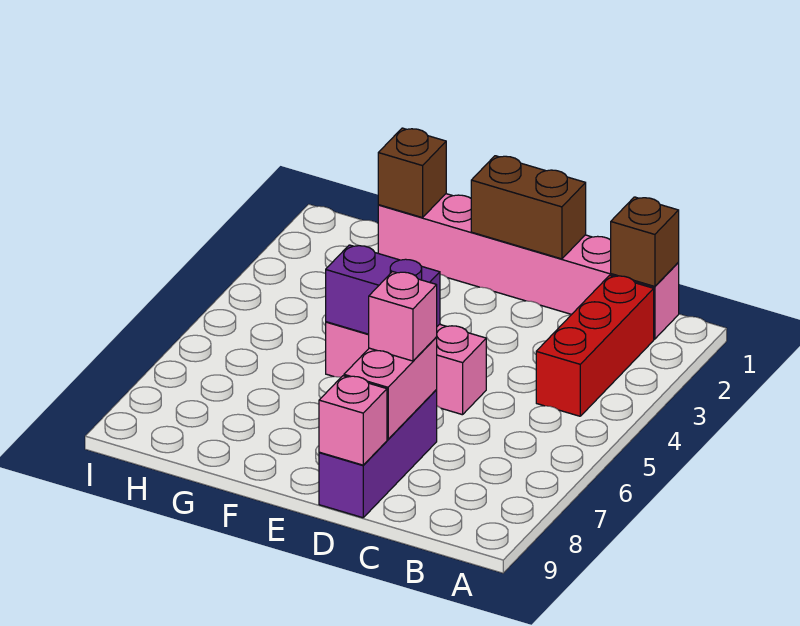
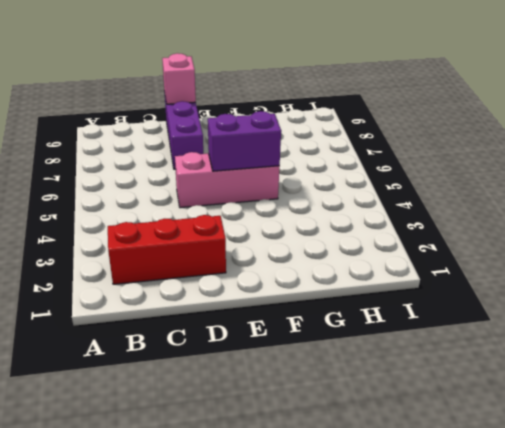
red 1x3 brick [108,215,226,284] -> red 1x3 brick turned to [536,275,654,416]
none -> pink 1x6 brick [378,194,679,339]
none -> brown 1x1 brick [611,197,679,286]

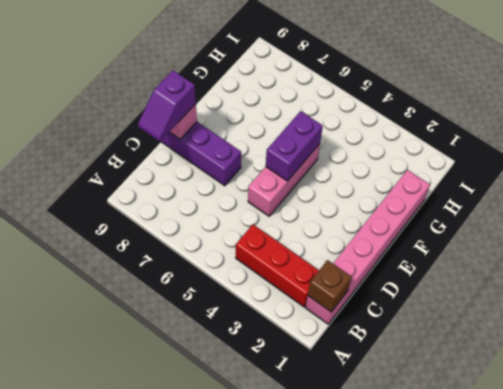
purple 1x2 slope [138,70,196,142] -> none
none -> brown 1x2 brick [471,156,586,259]
none -> pink 1x2 brick [344,337,437,439]

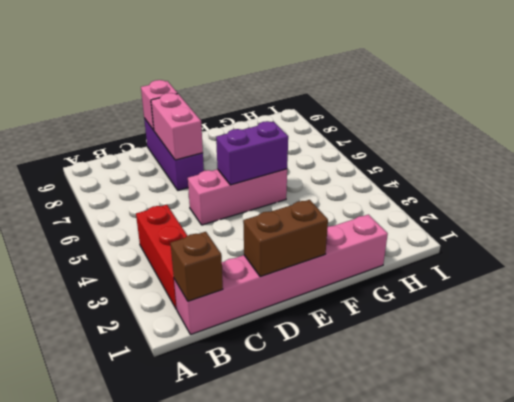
none -> brown 1x1 brick [378,128,446,218]
none -> pink 1x1 brick [369,272,437,361]

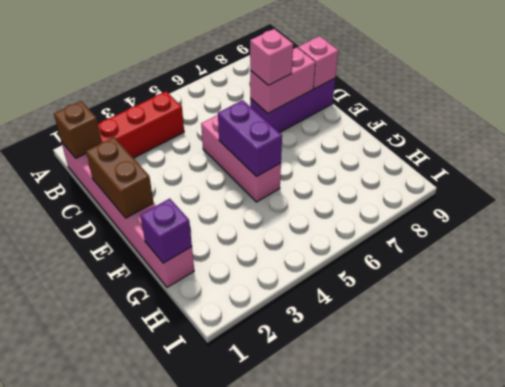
purple 1x1 brick [140,199,192,263] -> brown 1x1 brick [378,128,446,218]

